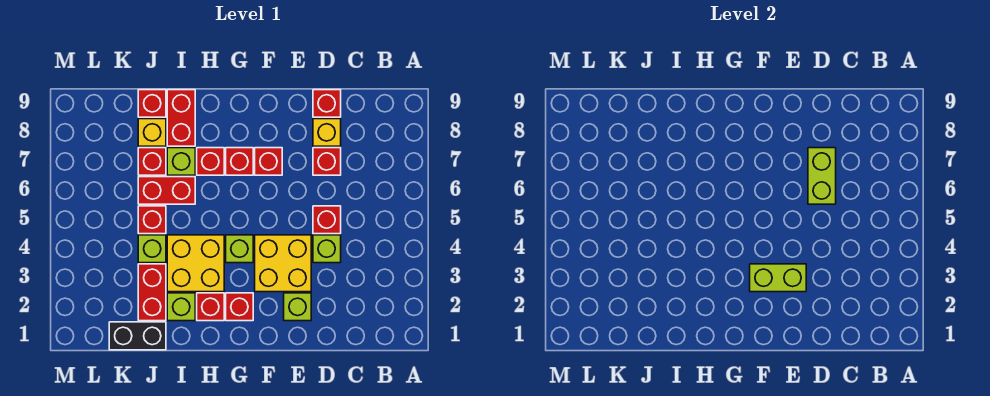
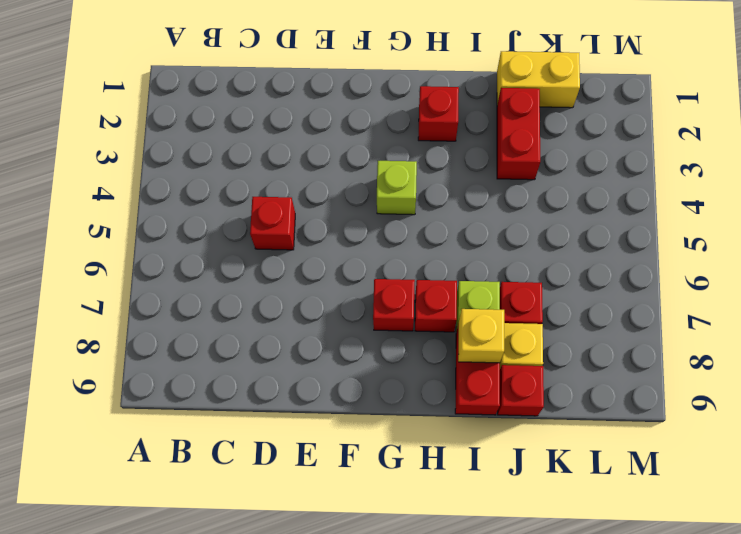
yellow 1x1 brick [458,309,504,363] -> yellow 1x1 brick moved to [313,119,341,146]
yellow 1x2 brick [497,51,580,108] -> black 1x2 brick [109,322,166,350]
none -> lime 1x1 brick [313,235,341,263]
none -> red 1x1 brick [313,148,341,175]
none -> red 1x1 brick [313,90,341,117]

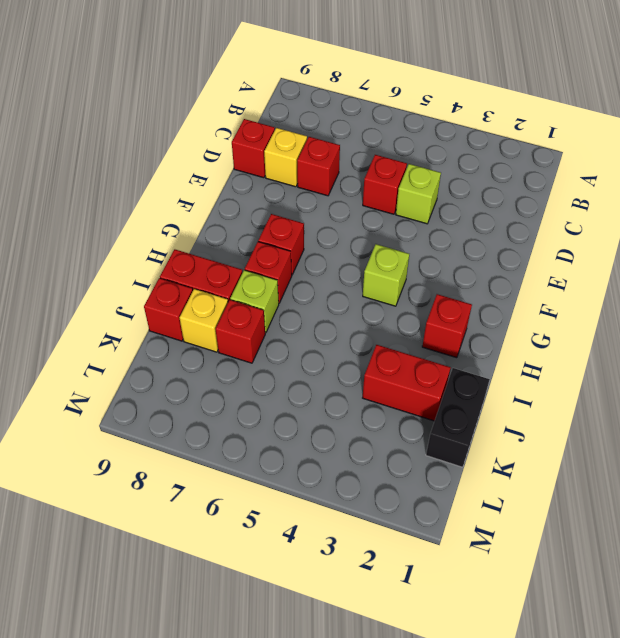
none -> lime 1x1 brick [284,293,311,321]
none -> yellow 2x2 brick [255,235,311,292]
none -> red 1x1 brick [255,148,282,175]

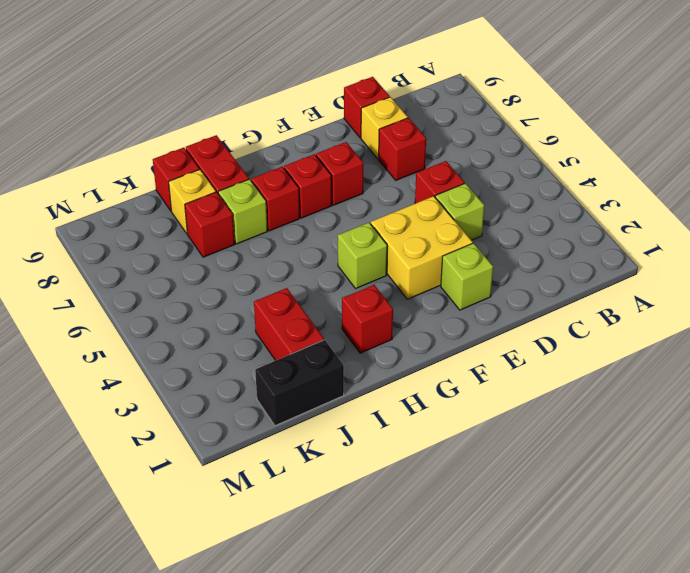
none -> red 1x1 brick [226,293,253,321]
none -> yellow 2x2 brick [167,235,224,292]
none -> lime 1x1 brick [167,293,195,321]

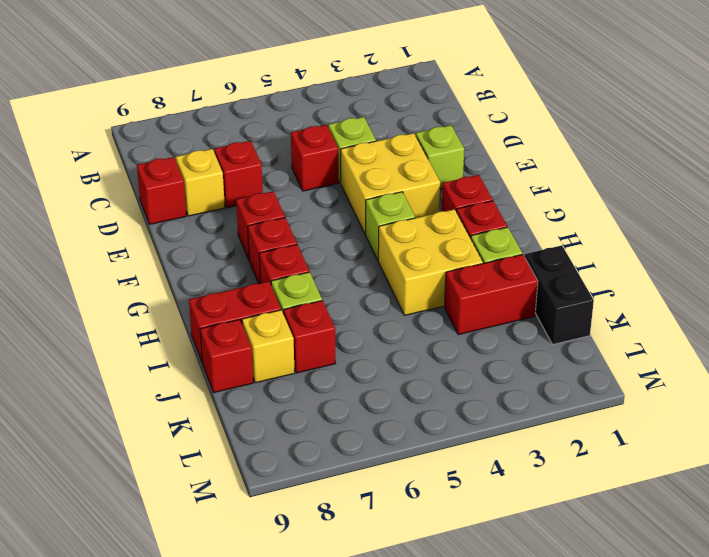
none -> red 1x2 brick [138,177,195,204]
none -> lime 1x1 brick [138,235,166,263]
none -> red 1x1 brick [138,206,166,234]

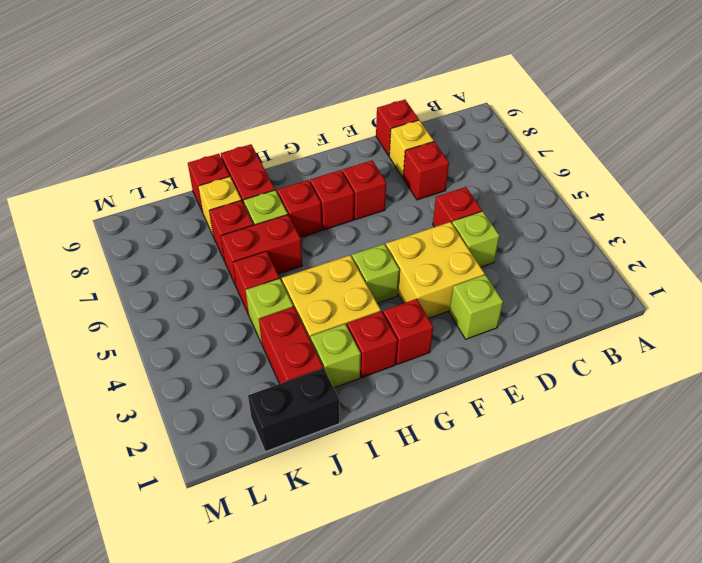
none -> lime 1x2 brick [808,148,836,204]
none -> lime 1x2 brick [750,264,806,292]

